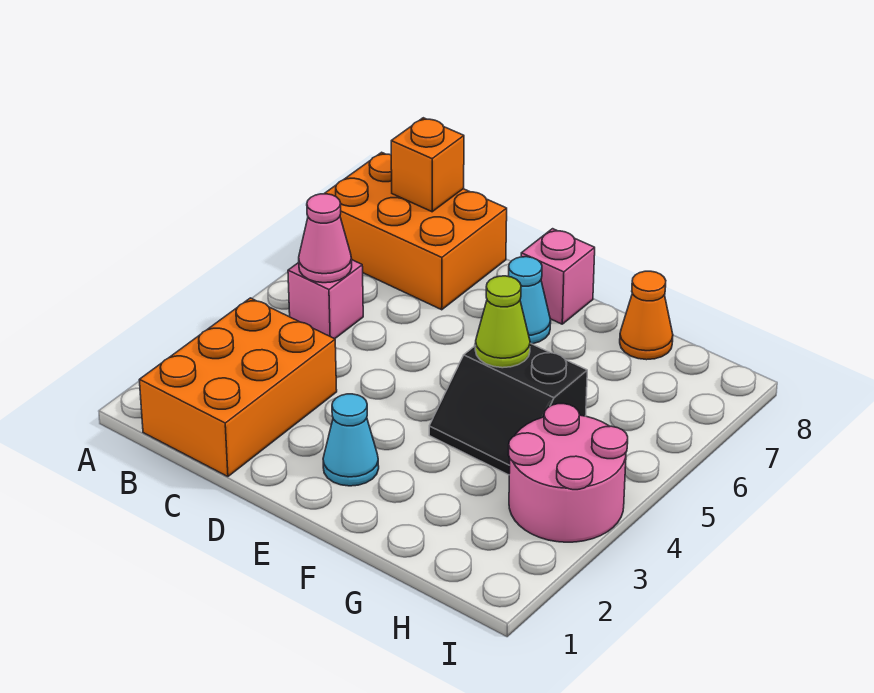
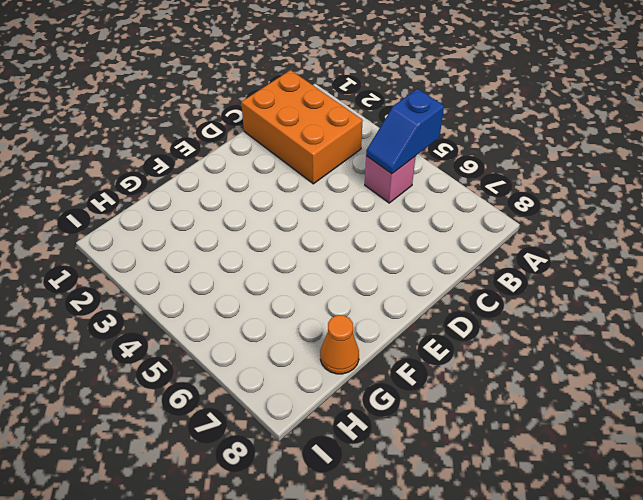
blue 1x2 slope [366,89,444,174] -> pink 1x1 cone [299,194,352,283]
none -> orange 2x3 brick [324,152,507,310]
none -> cyan 1x1 cone [323,394,379,486]
none -> cyan 1x1 cone [509,257,551,344]

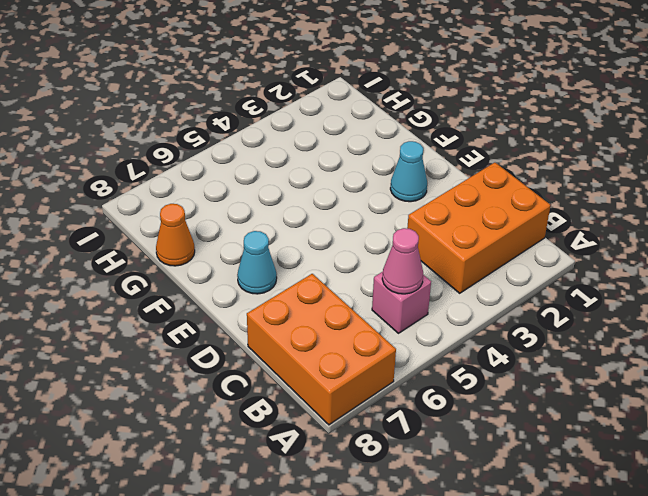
none -> pink 1x1 brick [521,229,595,324]
none -> black 2x2 slope [429,343,587,475]
none -> pink 2x2 round brick [509,404,628,542]

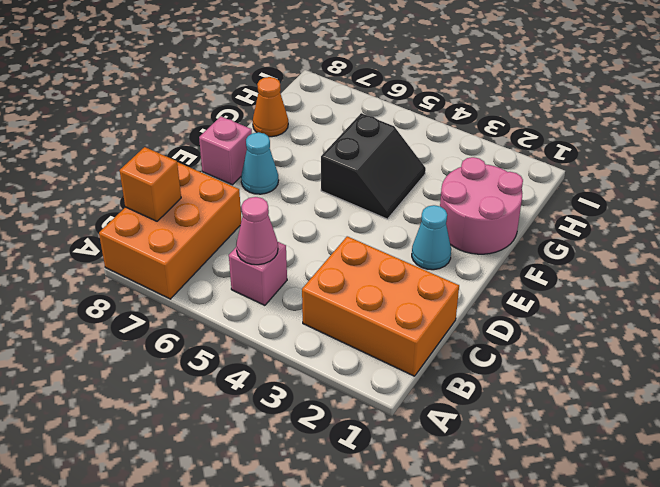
pink 2x2 round brick [440,157,523,254] -> pink 2x2 round brick moved to [509,404,628,542]
none -> lime 1x1 cone [475,276,530,368]

